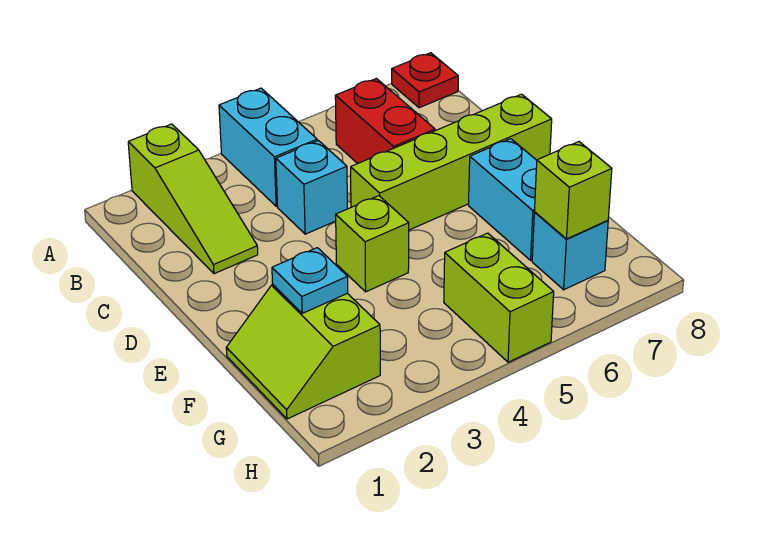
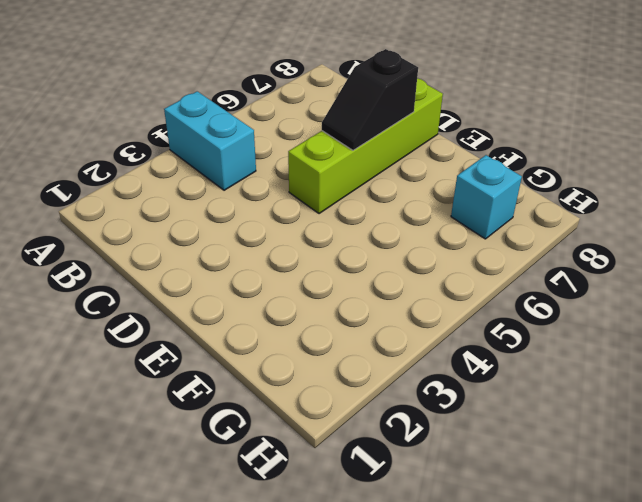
black 1x2 slope [322,49,418,150] -> none
none -> lime 1x3 slope [128,124,258,274]
none -> red 1x1 plate [392,53,458,108]
none -> red 1x2 brick [335,78,435,164]

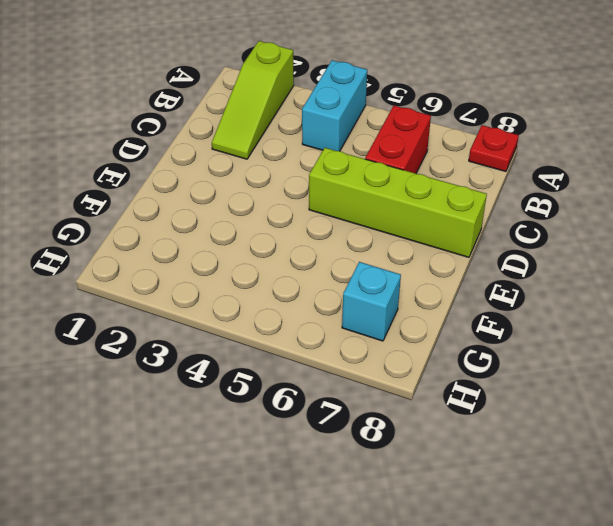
none -> cyan 1x1 brick [276,141,347,234]
none -> lime 1x1 brick [336,196,409,292]
none -> cyan 1x2 brick [469,139,537,260]

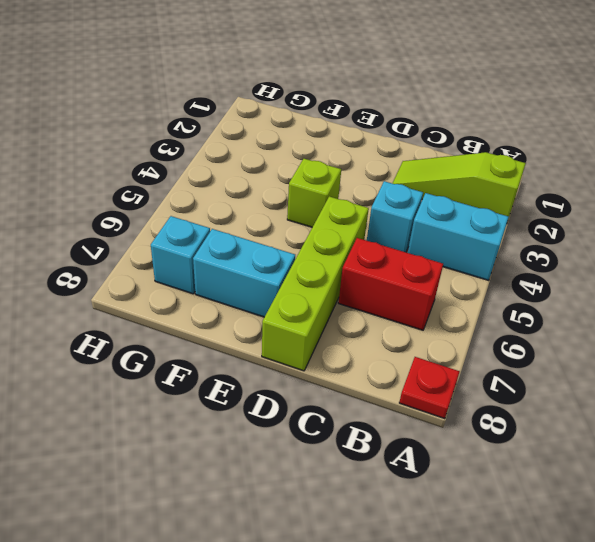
none -> lime 2x2 slope [226,285,380,419]
none -> lime 1x2 brick [444,233,554,362]
none -> cyan 1x1 plate [272,248,348,313]

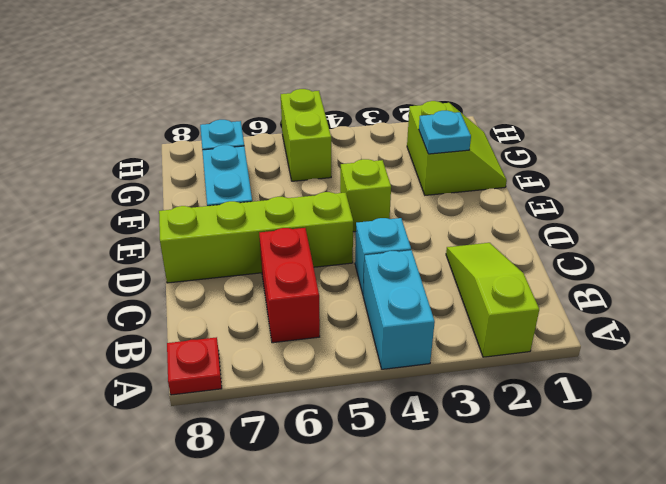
none -> lime 1x1 brick [534,142,612,239]

